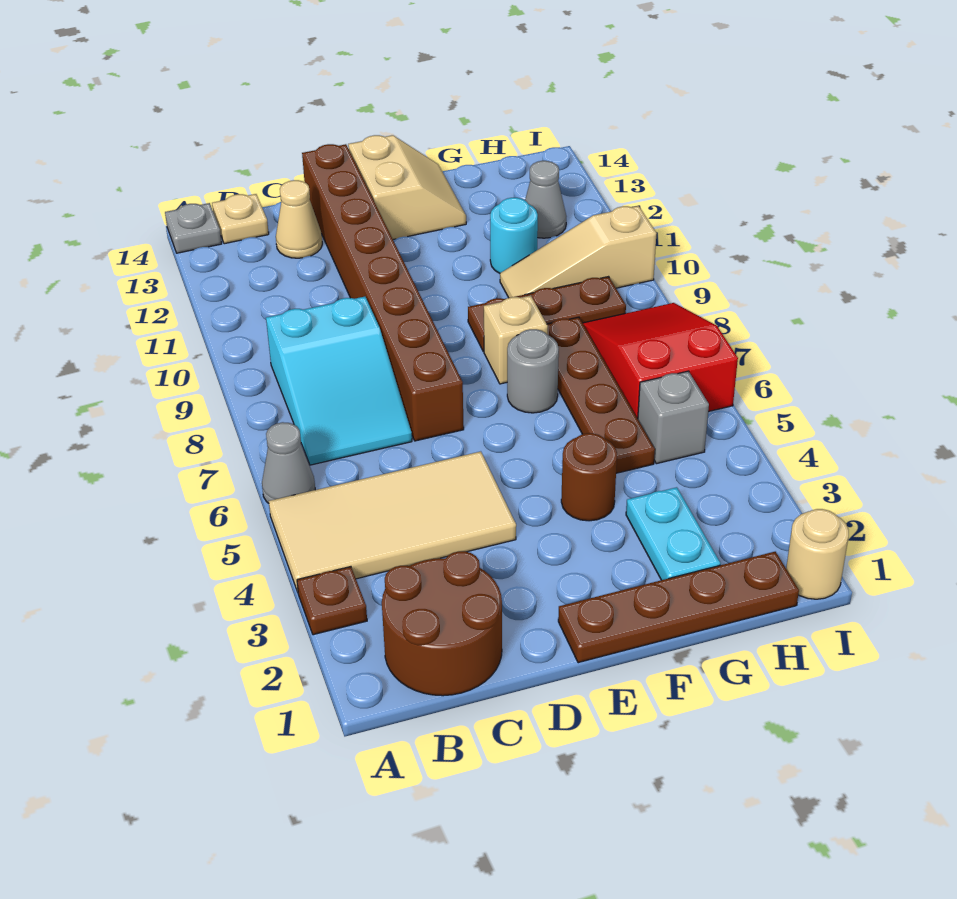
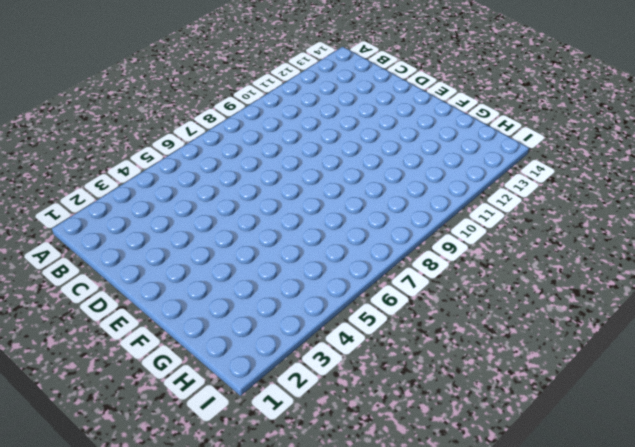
none -> brown 1x1 plate [297,567,367,635]
none -> tan 2x4 tile [269,451,516,592]
none -> grey 1x1 cone [262,422,315,503]

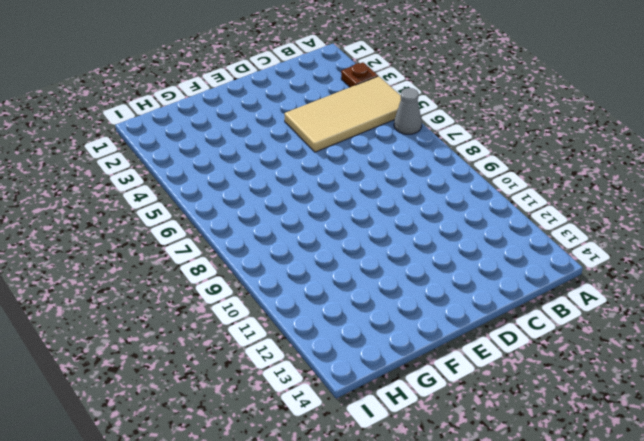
none -> grey 1x1 plate [165,203,222,253]
none -> brown 2x2 round brick [382,551,502,696]
none -> cyan 2x3 slope [266,297,412,465]

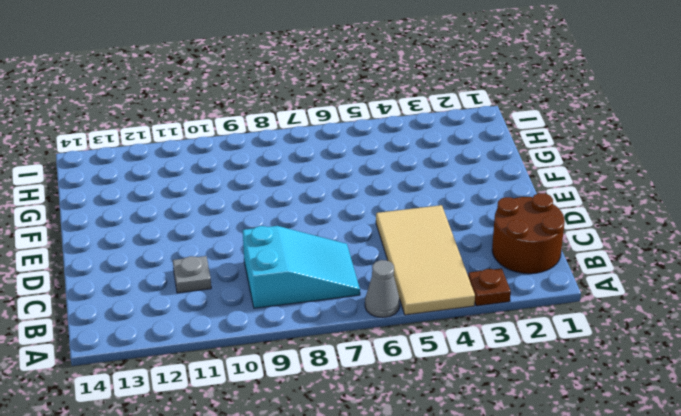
grey 1x1 plate [173,256,211,293] -> grey 1x1 plate moved to [165,203,222,253]
none -> tan 1x1 plate [212,194,269,244]
none -> tan 1x1 cone [276,180,322,258]
none -> brown 1x8 brick [302,144,464,441]

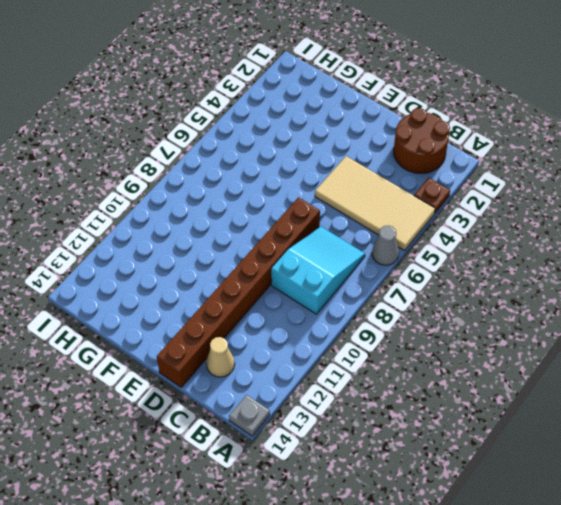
none -> tan 1x1 plate [212,194,269,244]
none -> brown 1x4 plate [558,552,799,663]
none -> tan 2x2 slope [348,135,466,239]

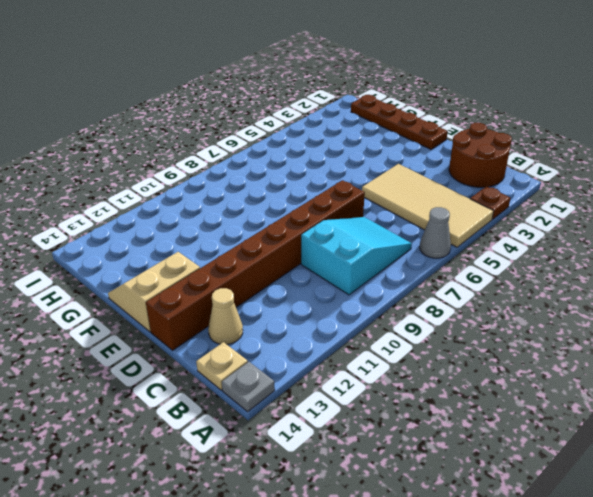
none -> brown 1x1 round brick [561,433,617,521]
none -> grey 1x1 round brick [507,329,559,413]
none -> tan 1x1 brick [483,296,548,384]

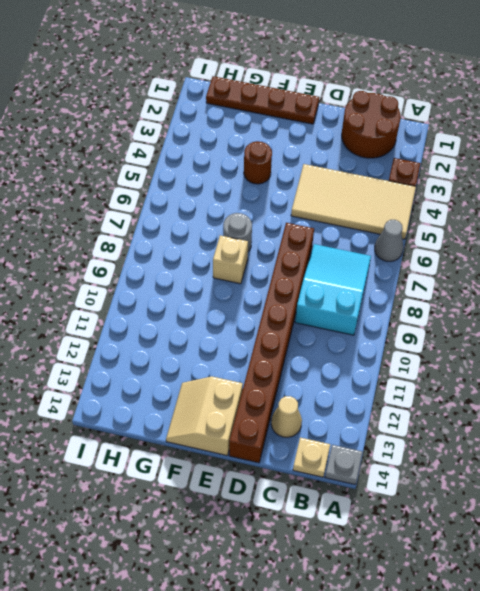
none -> brown 1x3 plate [468,277,626,352]
none -> cyan 1x2 plate [626,487,721,580]
none -> brown 1x4 plate [547,317,655,473]

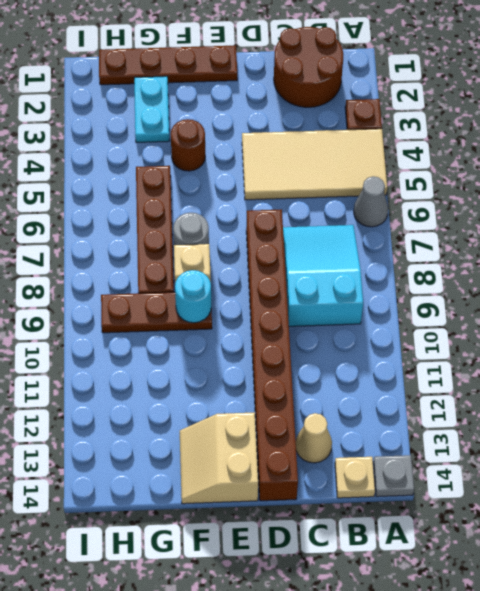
cyan 1x1 round brick [175,270,211,323] -> cyan 1x1 round brick moved to [490,198,538,273]
none -> tan 1x3 slope [500,206,657,298]
none -> grey 1x1 brick [638,371,709,464]
none -> red 2x3 slope [583,303,738,418]

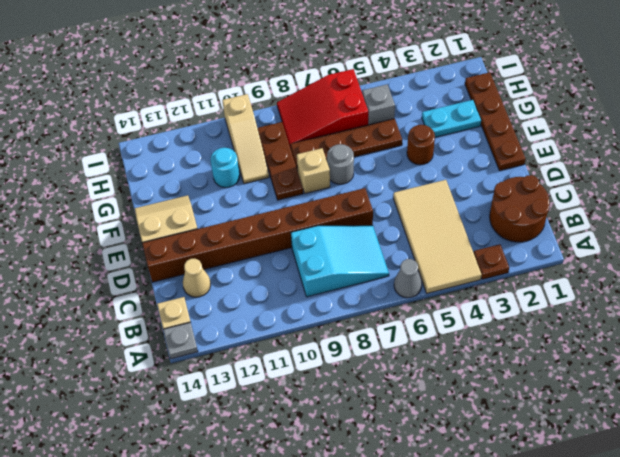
none -> grey 1x1 cone [525,161,567,238]
none -> tan 1x1 round brick [786,509,849,599]

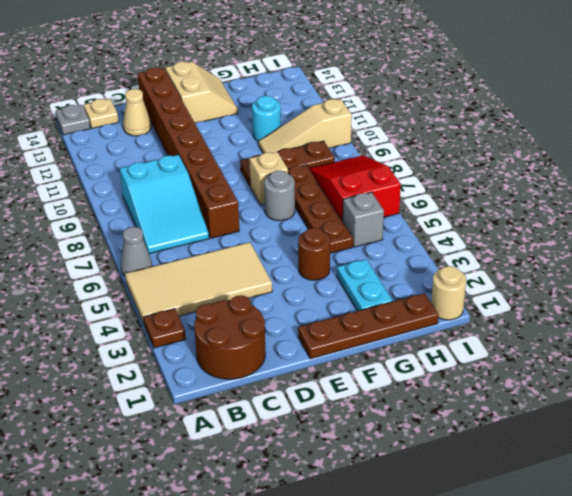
none -> grey 1x1 cone [525,161,567,238]

